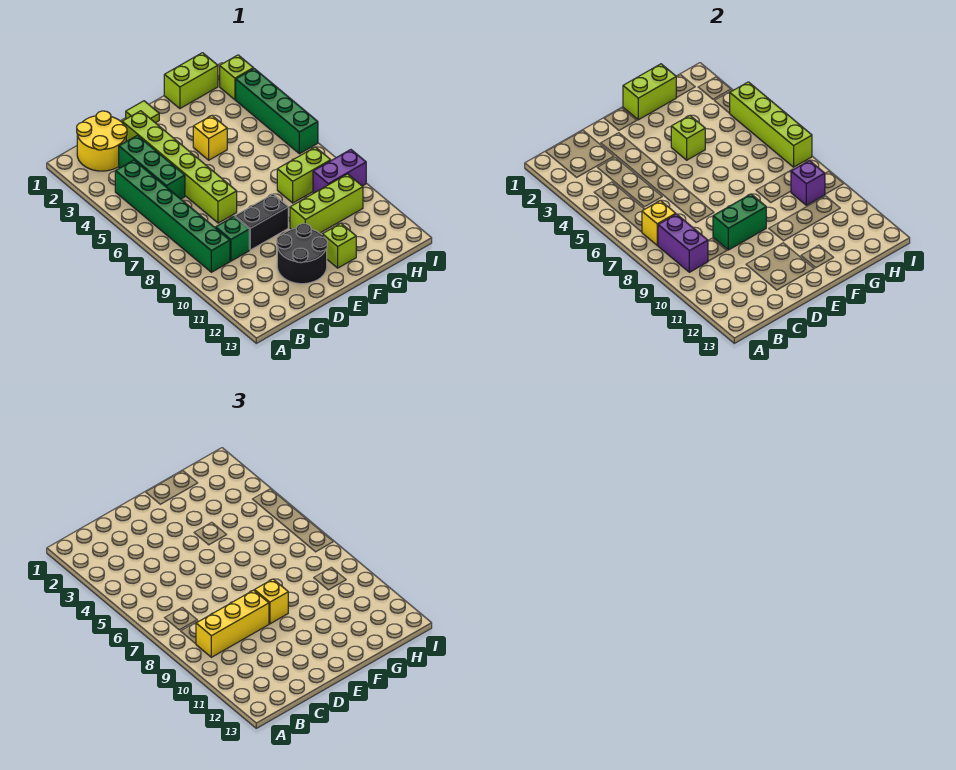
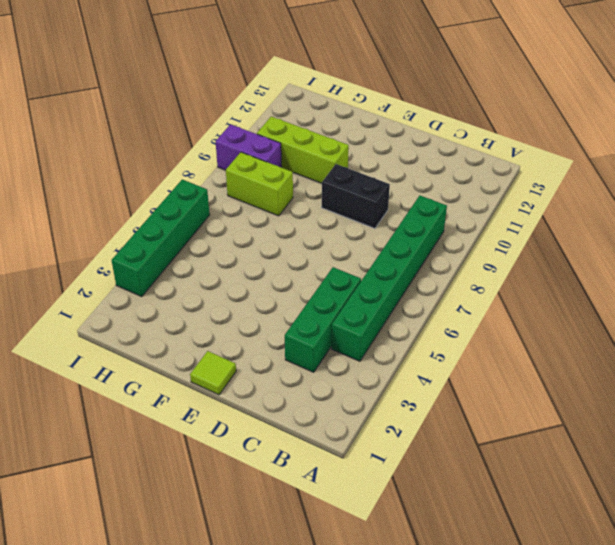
none -> yellow 2x2 round brick [77,111,127,171]
none -> green 1x1 brick [216,217,249,261]
none -> lime 1x6 brick [122,111,237,223]

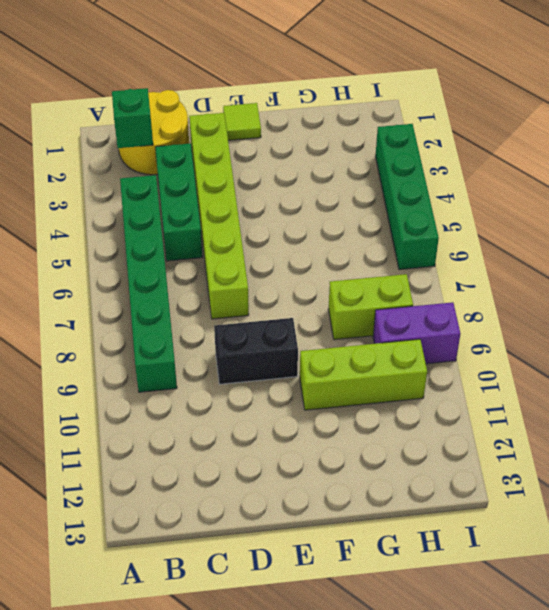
green 1x1 brick [112,88,153,148] -> green 1x1 brick moved to [216,217,249,261]
none -> black 2x2 round brick [277,224,327,284]
none -> yellow 1x1 brick [193,116,227,160]
none -> lime 1x1 brick [322,223,356,268]

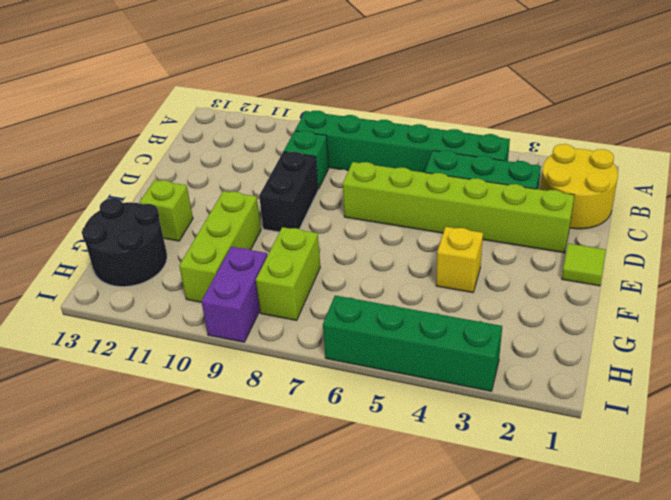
black 2x2 round brick [82,198,167,287] -> black 2x2 round brick moved to [277,224,327,284]
none -> lime 1x2 brick [164,53,218,109]
none -> lime 1x1 brick [220,55,253,100]
none -> yellow 1x1 brick [642,201,676,245]

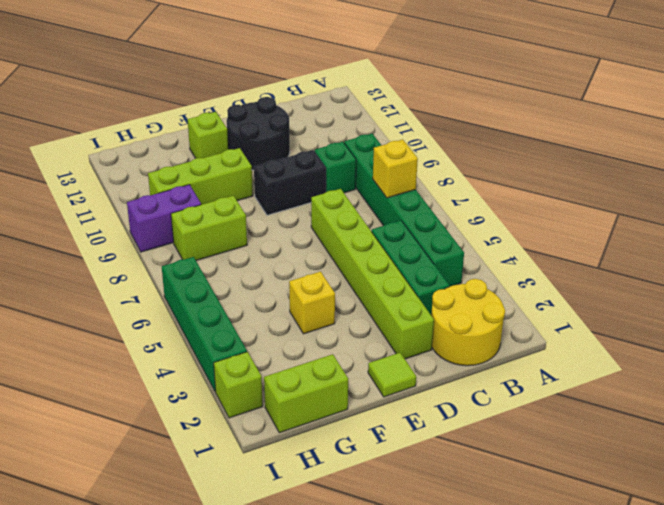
none -> purple 1x2 brick [658,214,708,272]
none -> green 1x2 brick [713,194,766,250]
none -> lime 1x2 brick [623,64,676,120]

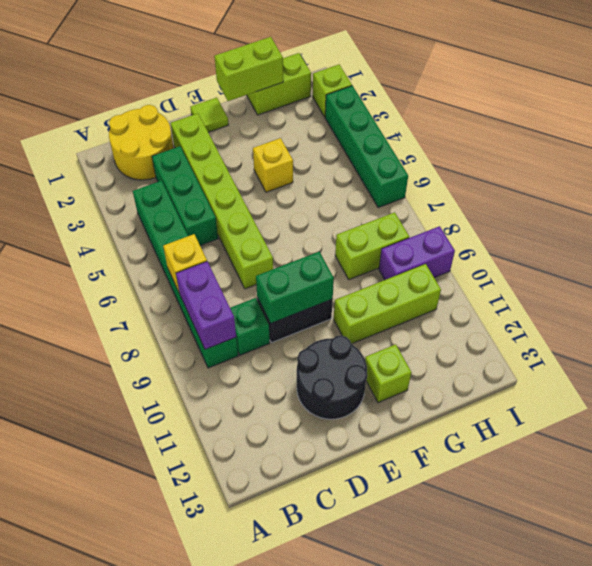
none -> lime 1x1 brick [671,116,705,160]
none -> purple 1x1 brick [791,160,825,205]
none -> lime 1x4 brick [730,82,812,167]

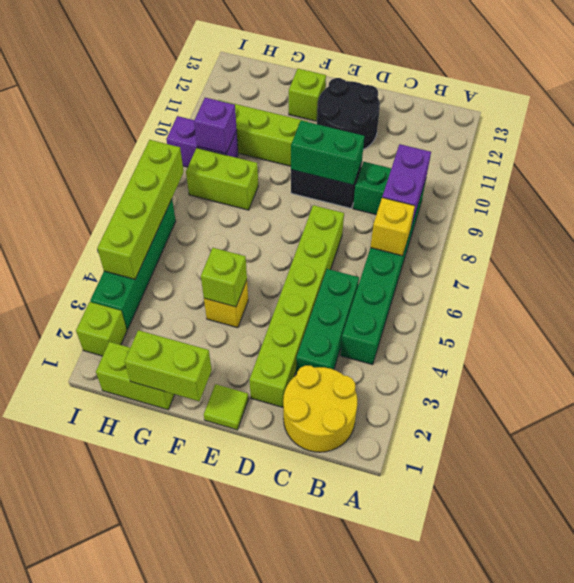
none -> yellow 1x3 brick [196,590,269,657]
none -> yellow 1x1 brick [255,579,288,624]

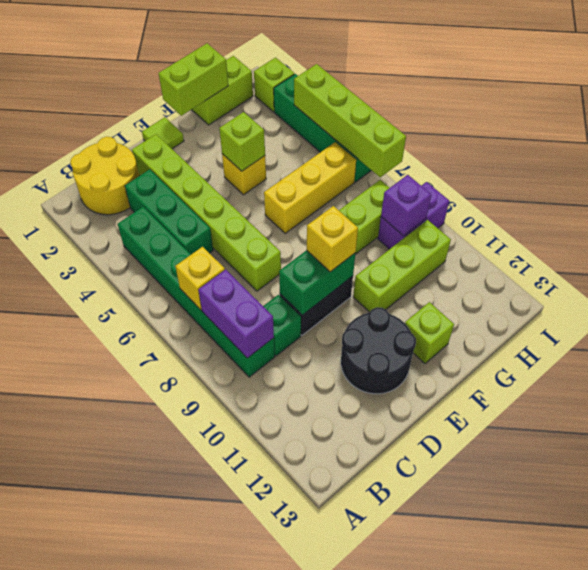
yellow 1x3 brick [264,142,356,233] -> yellow 1x3 brick moved to [196,590,269,657]

